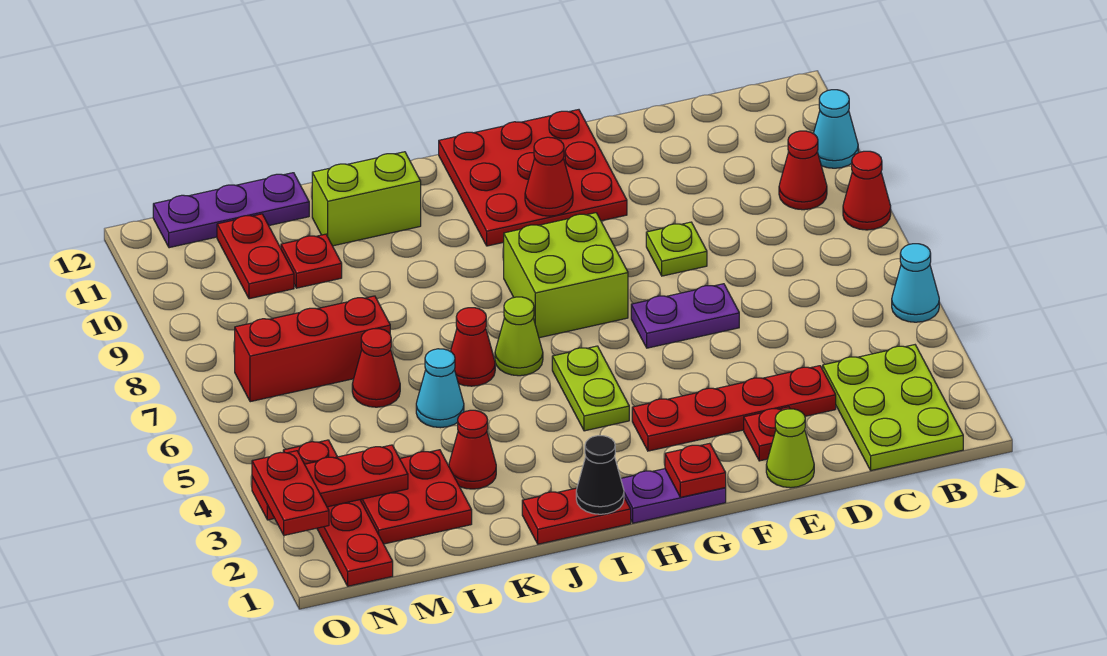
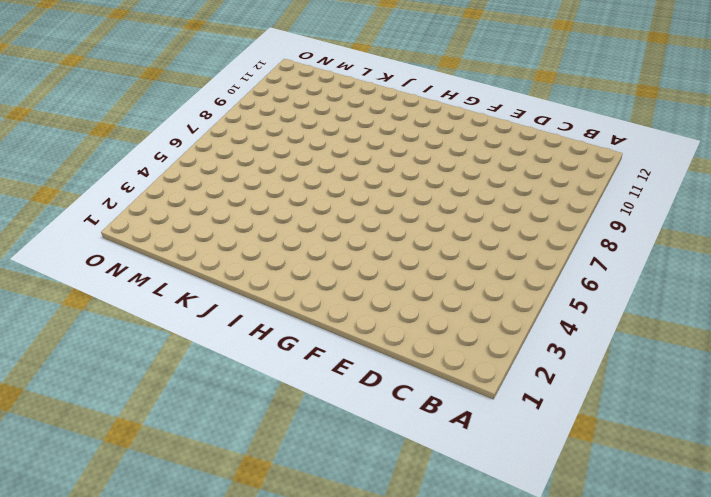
none -> cyan 1x1 cone [892,244,939,322]
none -> red 1x1 cone [843,151,891,230]
none -> cyan 1x1 cone [813,90,858,168]
none -> lime 2x3 plate [823,345,963,471]

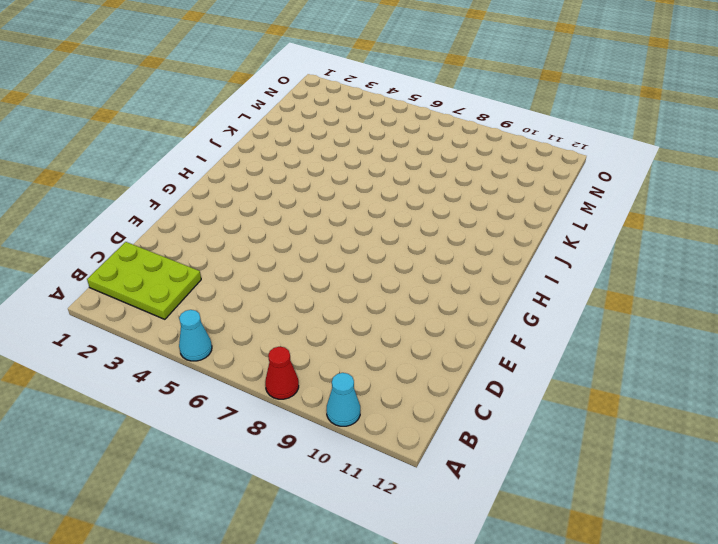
none -> red 1x1 cone [779,131,827,210]
none -> red 1x4 plate [632,366,836,451]
none -> lime 1x1 cone [766,409,814,488]
none -> red 1x1 plate [744,407,790,461]

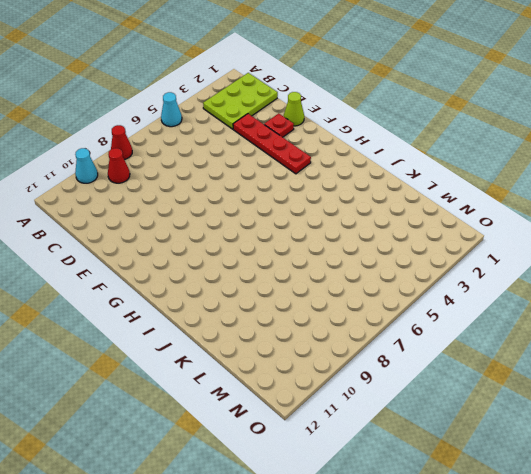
none -> purple 1x2 plate [631,284,739,348]
none -> lime 1x1 plate [646,222,707,276]
none -> red 3x3 plate [439,110,627,246]
none -> purple 1x2 plate [621,469,726,523]

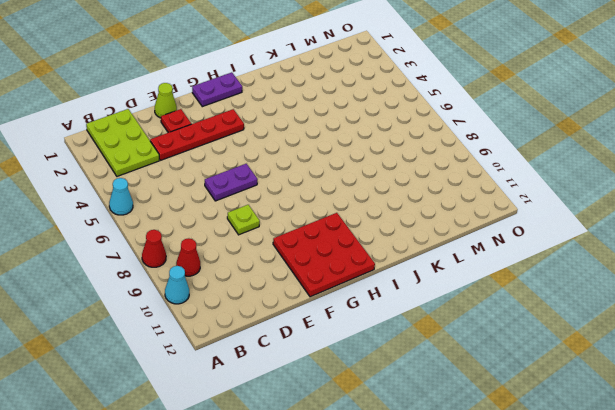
none -> lime 2x2 brick [504,213,628,338]
none -> lime 1x2 plate [552,346,629,431]
none -> red 1x2 plate [522,488,631,544]
none -> lime 1x1 cone [495,297,543,376]

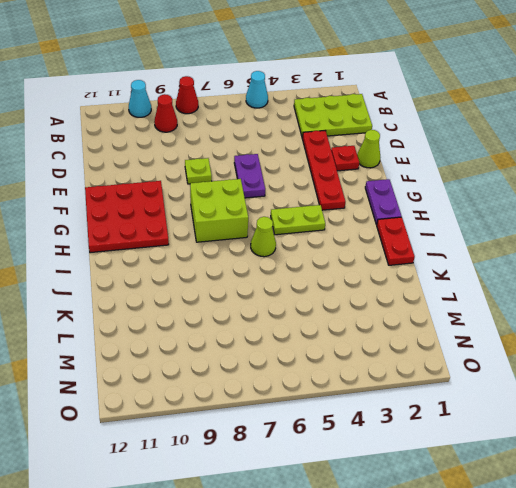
none -> red 1x1 cone [451,308,495,386]
none -> lime 1x2 brick [312,152,421,246]
none -> red 1x1 cone [449,410,496,489]
none -> cyan 1x1 cone [416,349,464,428]

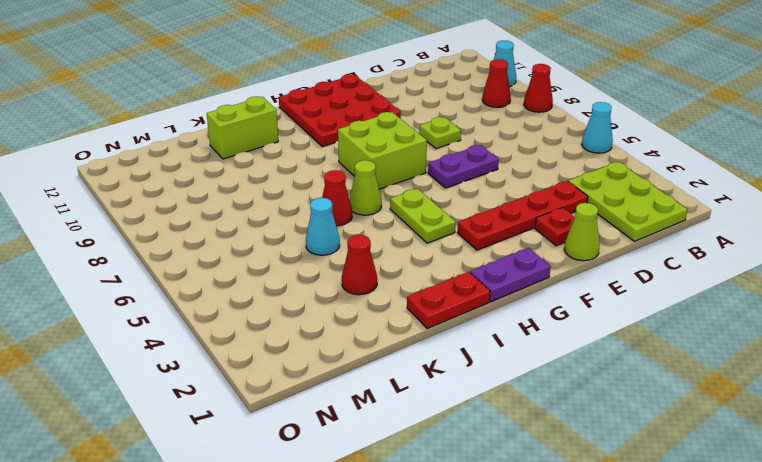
none -> red 2x2 plate [361,450,472,544]
none -> red 1x1 cone [352,329,400,407]
none -> red 1x3 brick [235,296,390,402]
none -> red 1x1 plate [281,234,342,288]

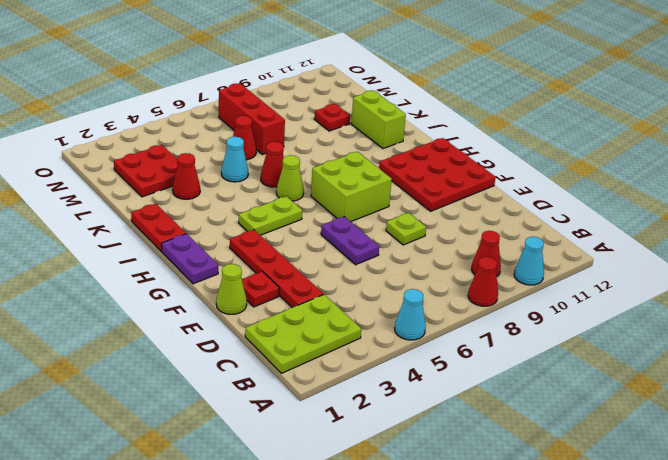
none -> purple 1x3 plate [153,173,309,248]
none -> red 1x2 plate [217,214,294,299]
none -> red 1x4 plate [283,440,393,586]
none -> red 1x1 plate [665,443,726,497]

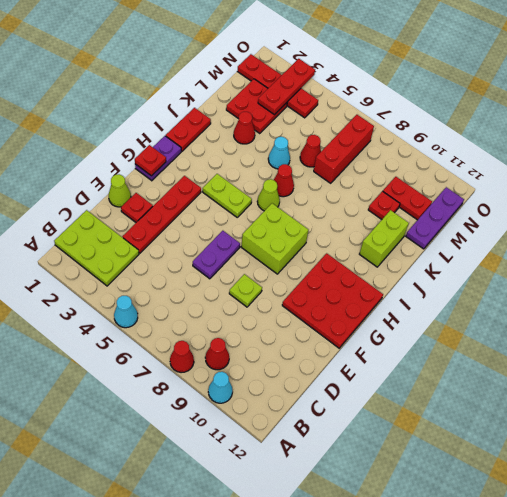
none -> red 1x1 cone [525,137,573,216]
none -> black 1x1 cone [576,436,624,514]
none -> red 1x2 plate [252,451,329,535]

